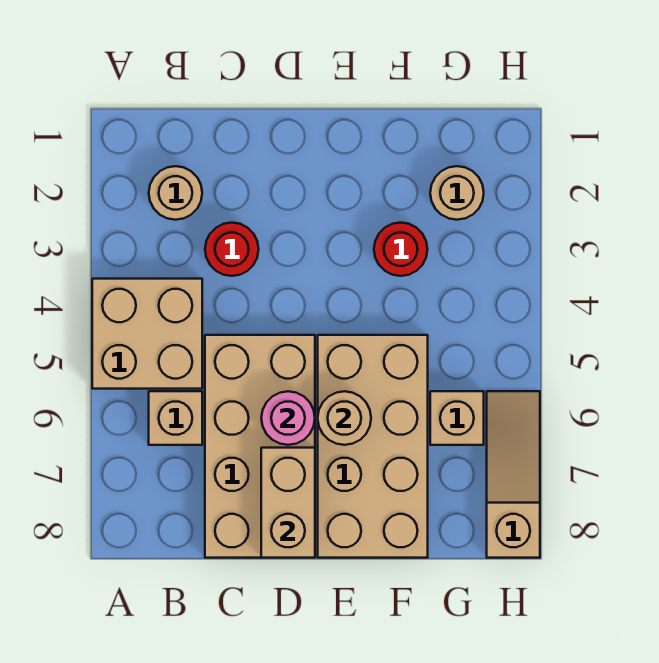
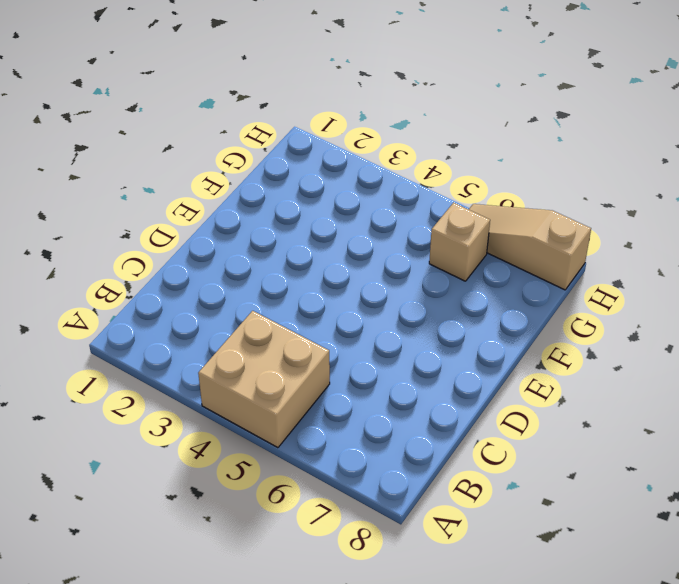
none -> tan 1x1 round brick [149,166,202,220]
none -> tan 1x1 brick [149,391,202,445]
none -> red 1x1 round brick [205,223,259,276]

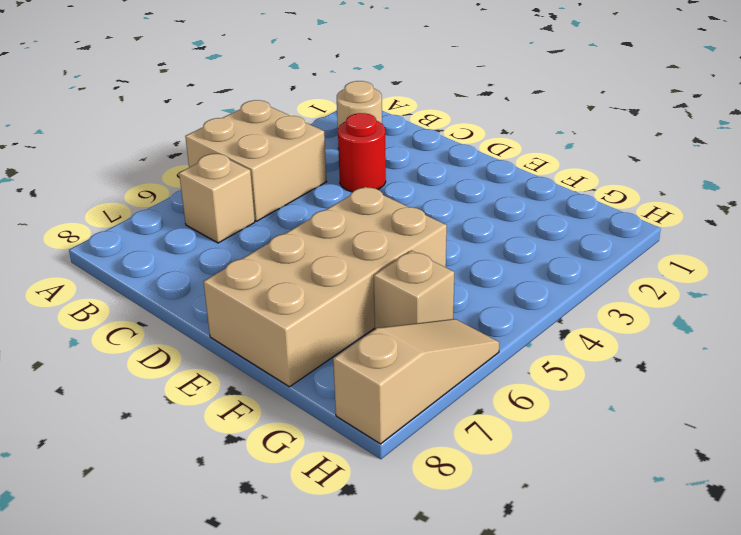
none -> tan 2x4 brick [205,335,315,558]
none -> red 1x1 round brick [374,223,427,276]
none -> tan 1x1 round brick [430,166,484,220]

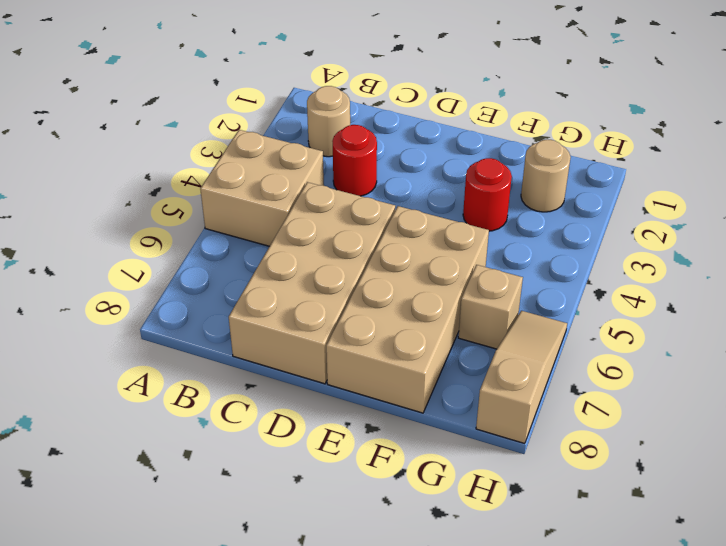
none -> tan 1x1 brick [149,391,202,445]
none -> pink 1x1 round brick [261,391,315,445]
none -> tan 1x2 brick [261,448,315,558]

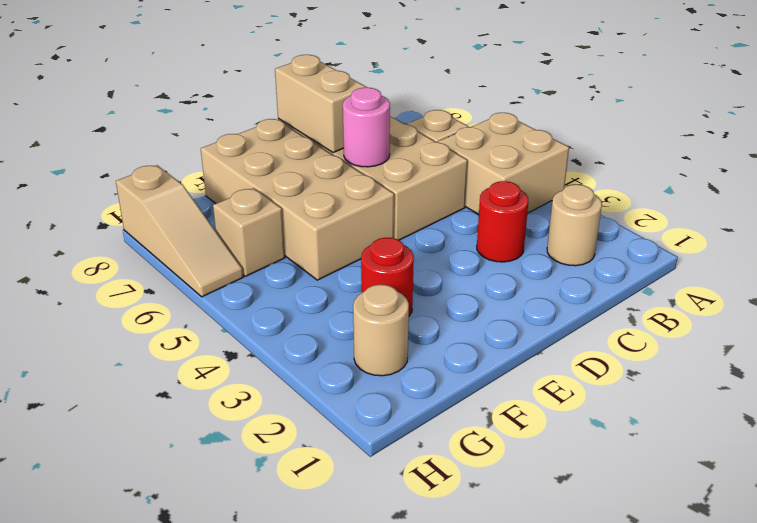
none -> tan 1x1 round brick [318,391,371,445]

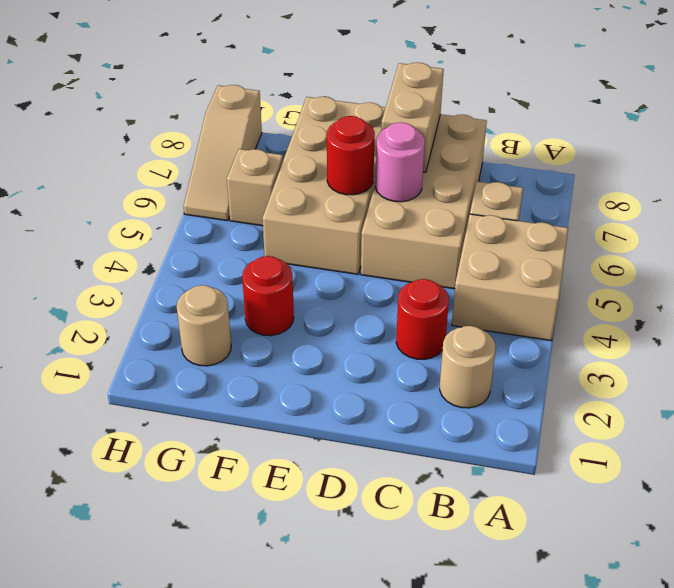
red 1x1 round brick [327,116,375,195] -> tan 1x1 round brick [318,391,371,445]

